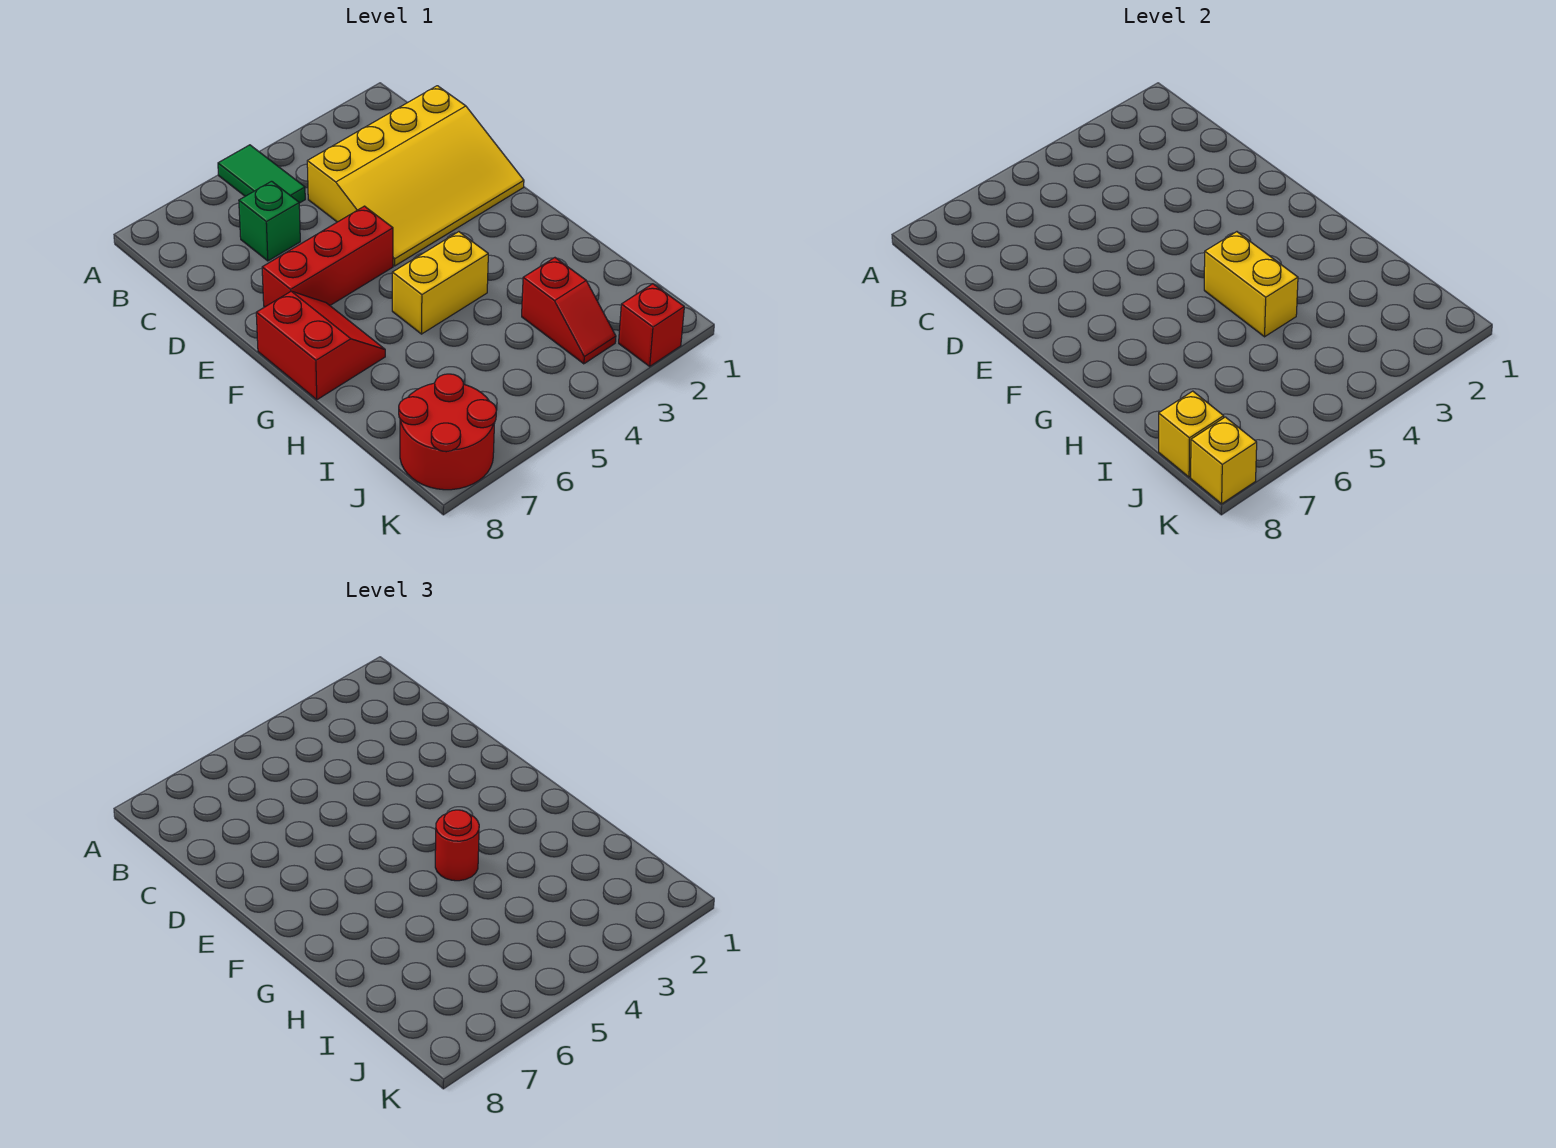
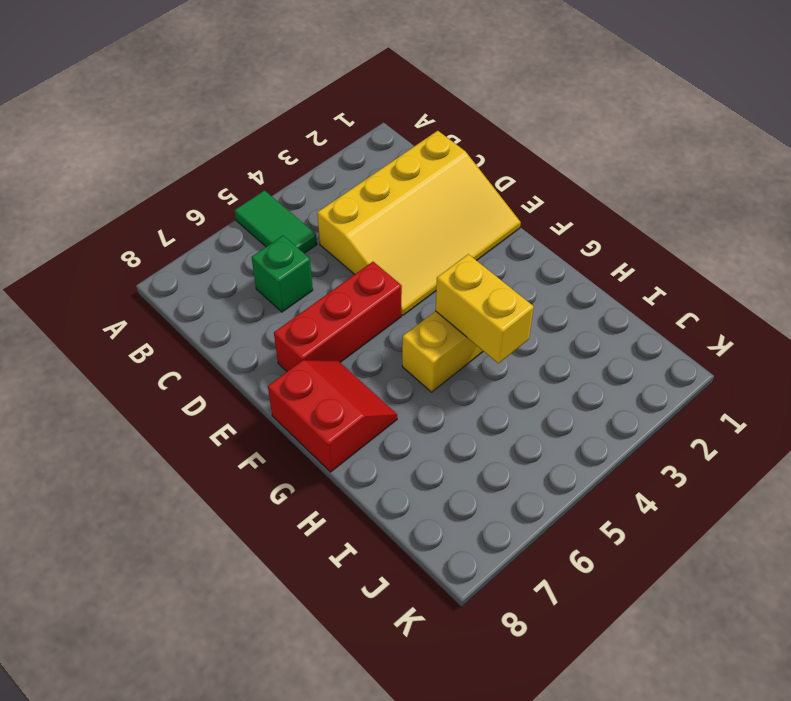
none -> red 1x2 slope [522,258,616,364]
none -> red 2x2 round brick [399,374,496,490]
none -> red 1x1 brick [619,284,684,366]

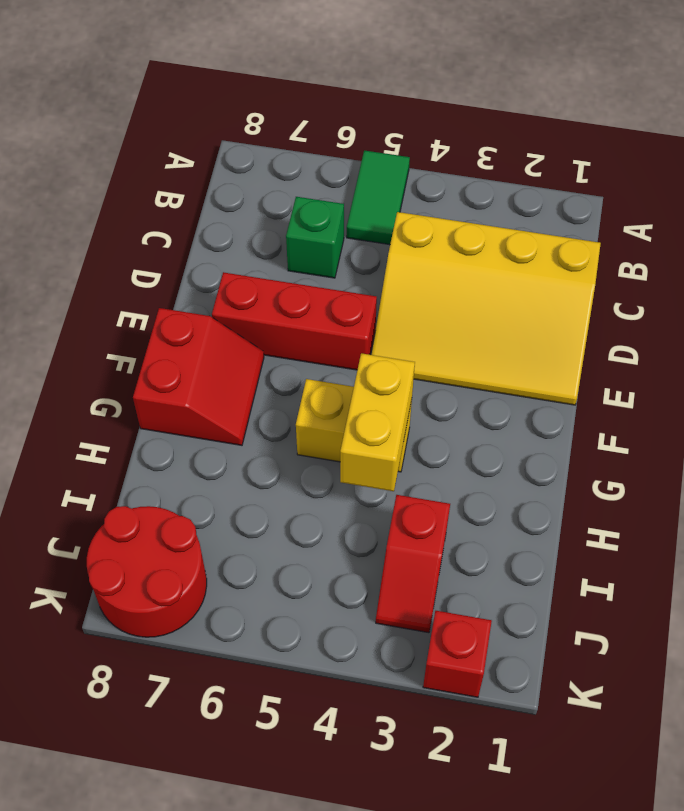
none -> yellow 1x1 brick [1159,391,1224,477]
none -> yellow 1x1 brick [1191,417,1257,504]
none -> red 1x1 round brick [435,810,479,881]

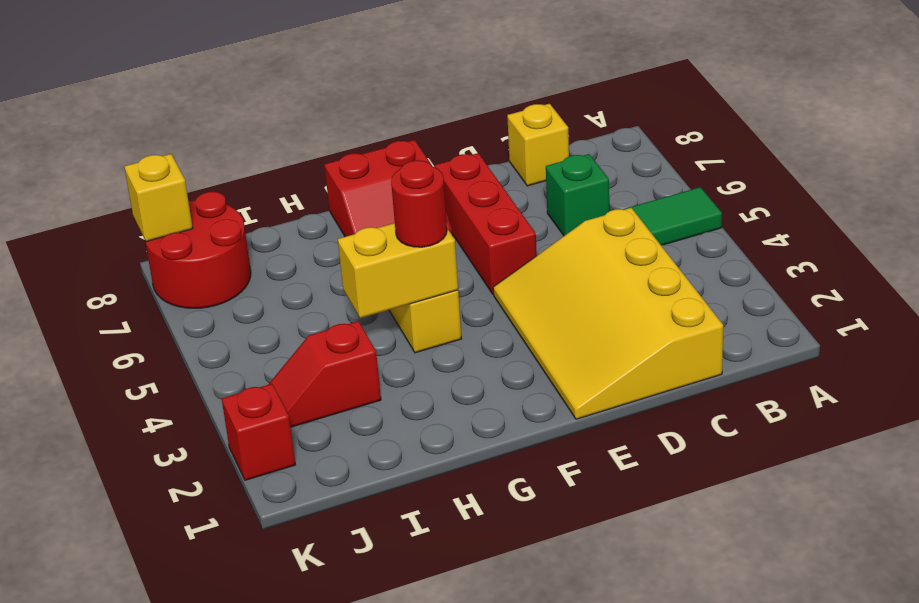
yellow 1x1 brick [507,104,569,186] -> yellow 1x1 brick moved to [1159,391,1224,477]

